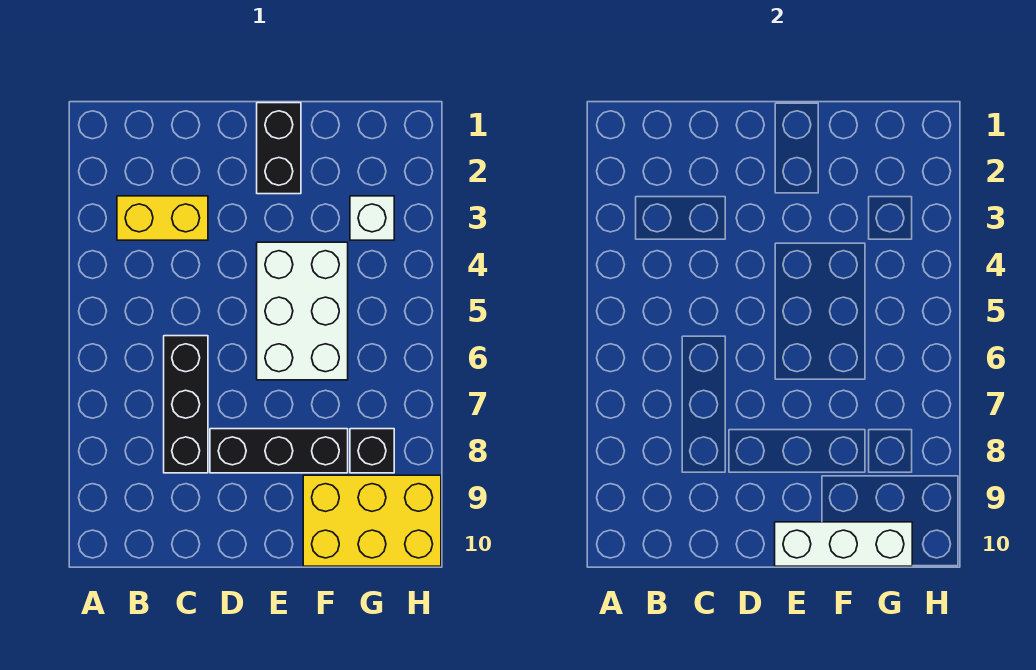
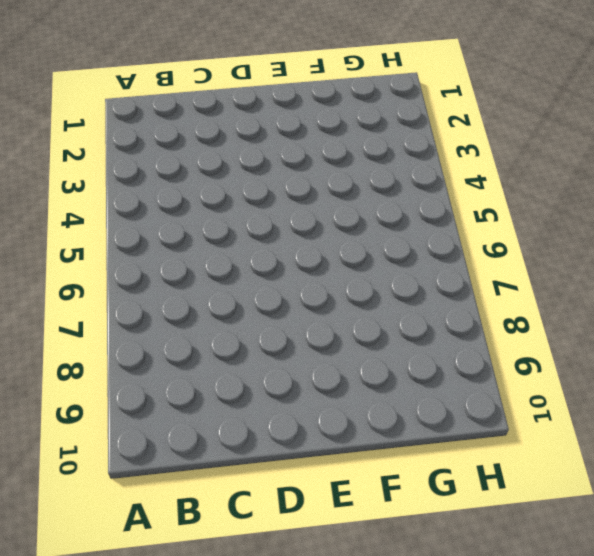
none -> yellow 1x2 brick [117,196,208,240]
none -> black 1x3 brick [164,336,208,473]

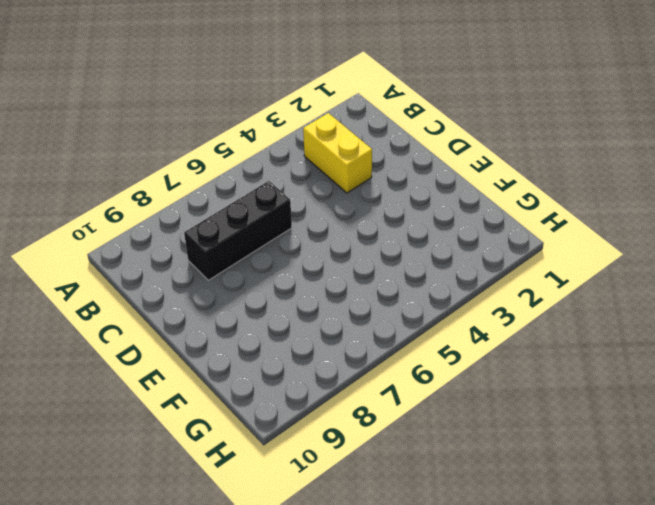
none -> black 1x3 brick [210,429,348,473]
none -> black 1x2 brick [257,103,301,194]

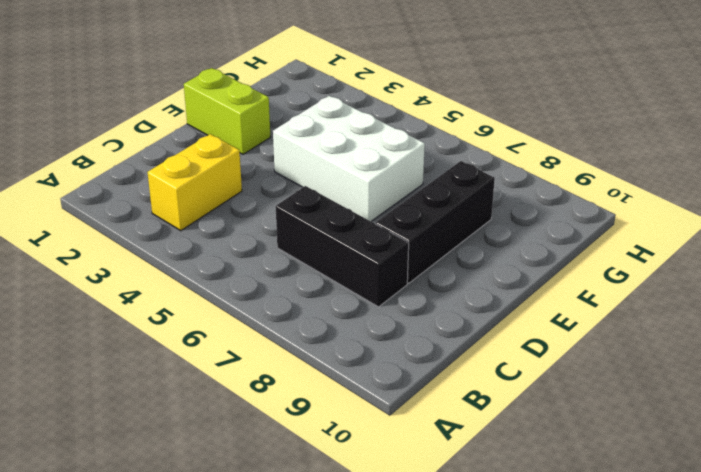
lime 1x2 brick [184,68,270,154] -> black 1x2 brick [257,103,301,194]
none -> yellow 2x3 brick [303,475,441,566]
none -> white 1x1 brick [350,196,394,240]

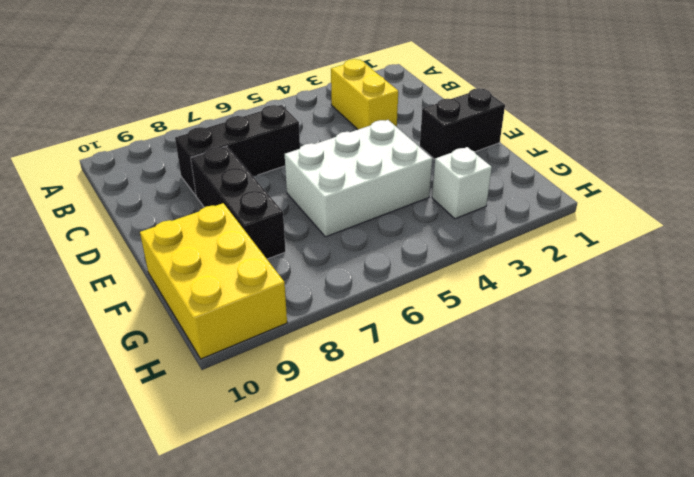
none -> black 1x1 brick [350,429,394,473]
none -> white 1x3 brick [775,522,912,566]

